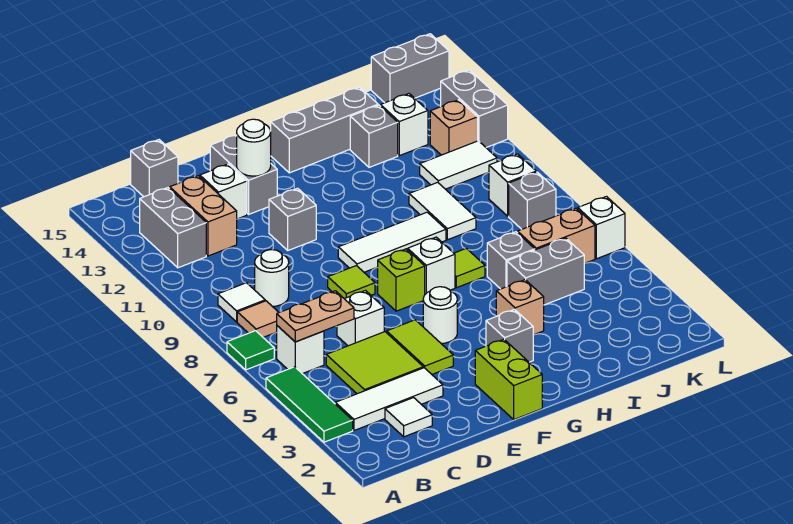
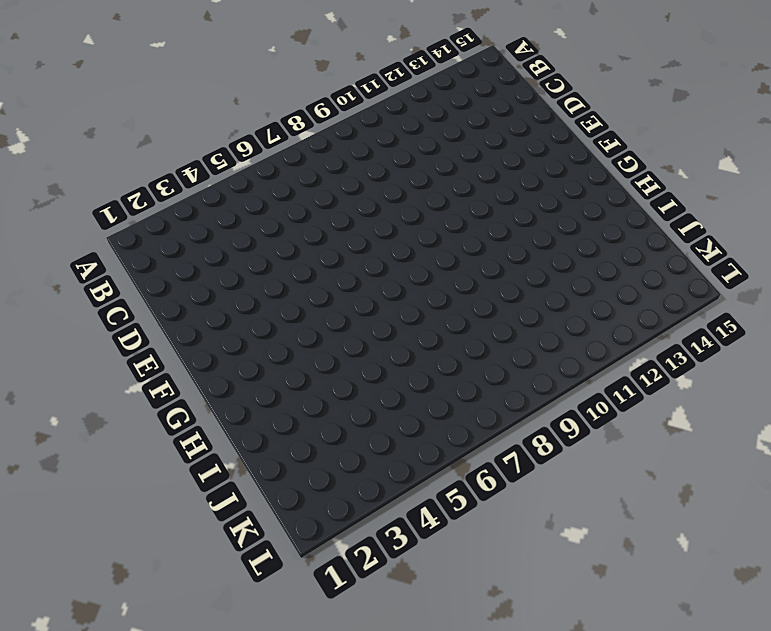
none -> green 1x3 tile [266,367,353,442]
none -> green 1x1 tile [227,331,274,370]
none -> white 1x3 tile [335,368,443,430]
none -> white 1x1 brick [276,326,324,374]

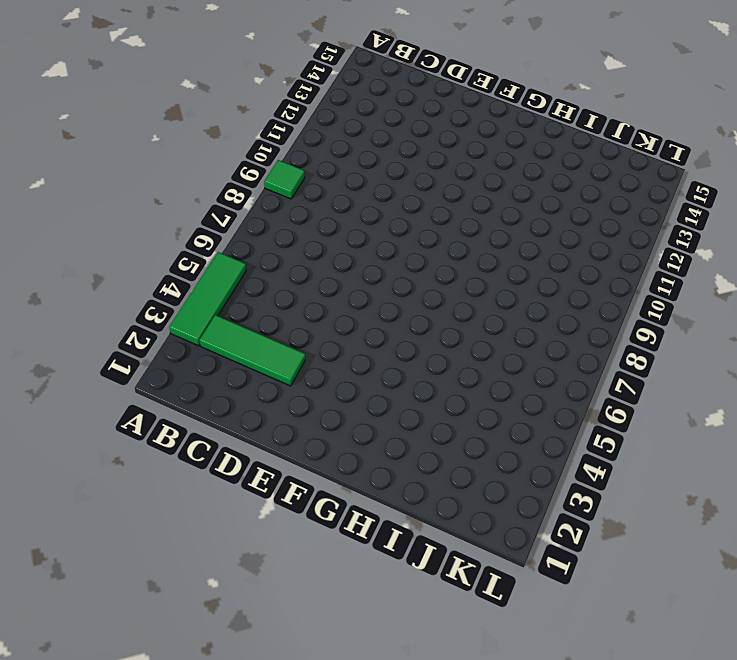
green 1x1 tile [264,160,305,199] -> green 1x1 tile moved to [227,331,274,370]
green 1x3 tile [199,315,305,386] -> white 1x3 tile [335,368,443,430]
none -> white 1x1 brick [276,326,324,374]
none -> tan 1x1 tile [237,301,279,337]
none -> white 1x1 tile [218,283,265,322]
none -> grey 1x2 brick [140,188,206,268]

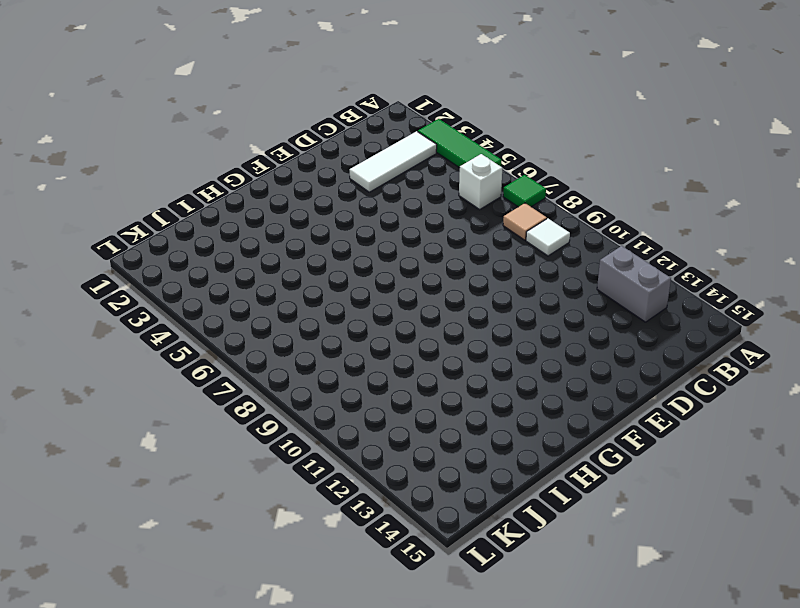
none -> white 1x1 tile [385,398,432,437]
none -> lime 2x2 tile [326,332,423,394]
none -> white 1x1 round brick [255,250,289,306]
none -> tan 1x2 brick [170,176,237,256]

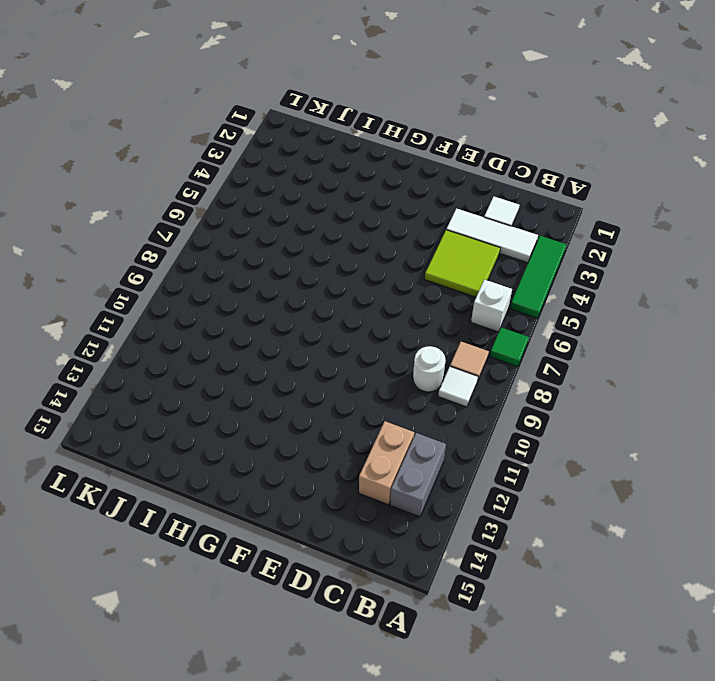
none -> grey 1x1 brick [131,140,178,197]
none -> white 1x1 brick [337,291,384,346]
none -> white 1x1 brick [200,164,247,219]
none -> lime 1x2 tile [387,320,453,374]

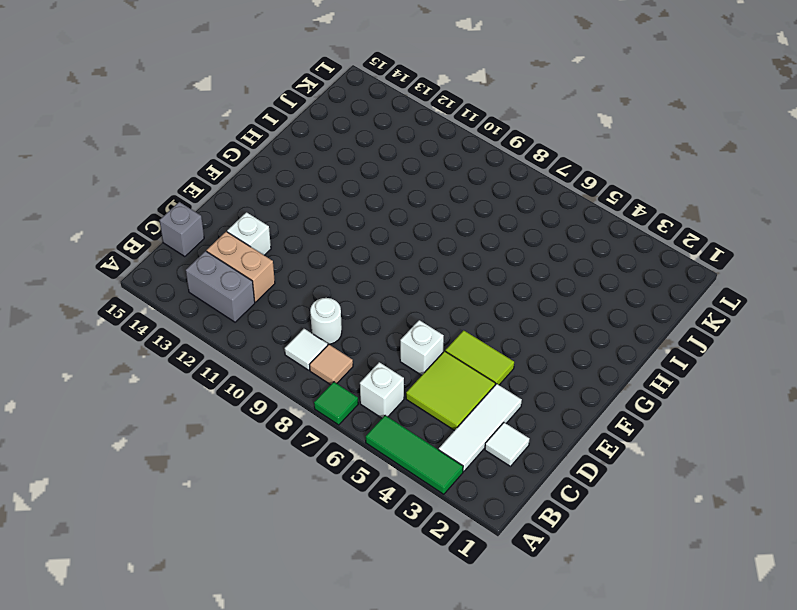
none -> lime 1x1 tile [328,266,375,299]
none -> grey 1x1 brick [269,188,316,250]
none -> grey 1x2 brick [210,135,277,214]
none -> lime 1x2 brick [475,339,542,419]

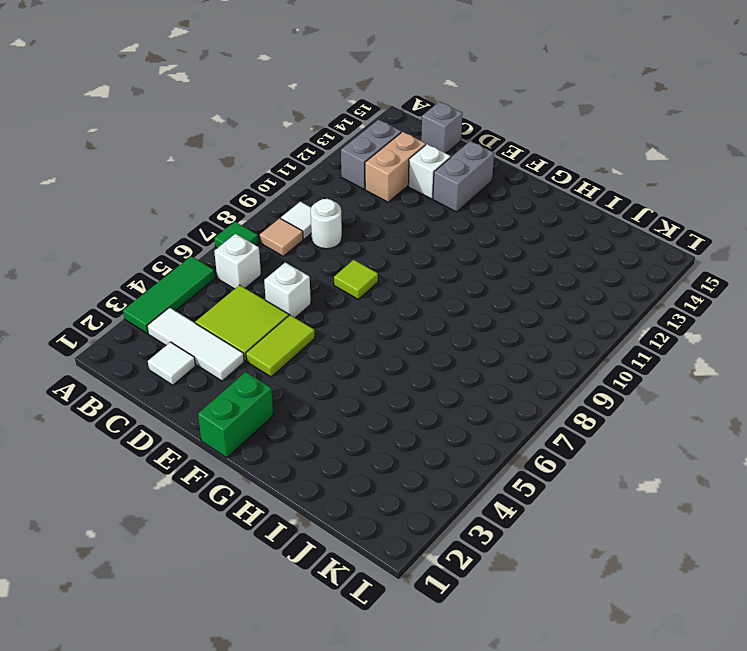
green 1x2 brick [198,372,273,458] -> lime 1x2 brick [475,339,542,419]
none -> grey 1x1 brick [269,188,316,250]
none -> white 1x1 round brick [423,287,457,343]
none -> lime 1x1 brick [377,249,425,311]
none -> white 1x3 tile [338,212,446,272]

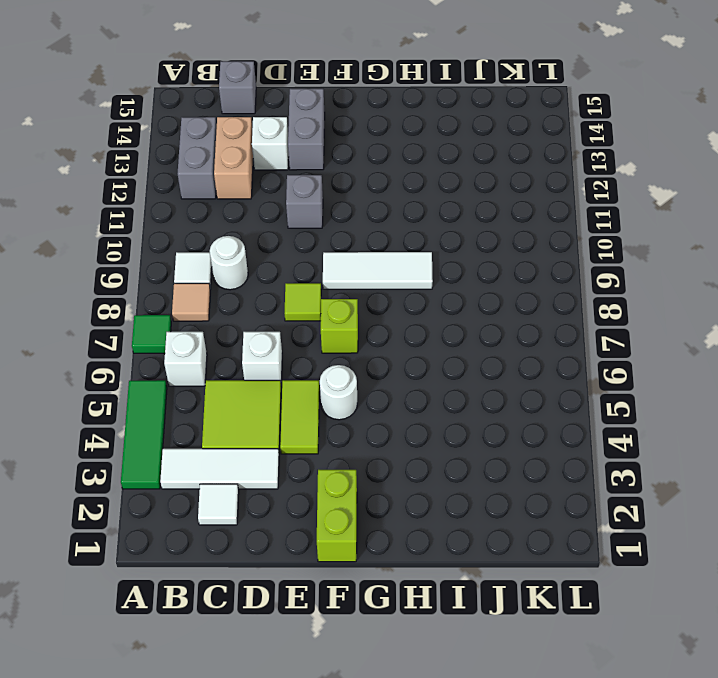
none -> grey 1x1 brick [486,310,533,362]
none -> white 1x1 brick [408,237,455,294]
none -> grey 1x3 brick [270,87,378,173]
none -> tan 1x1 brick [496,280,544,335]

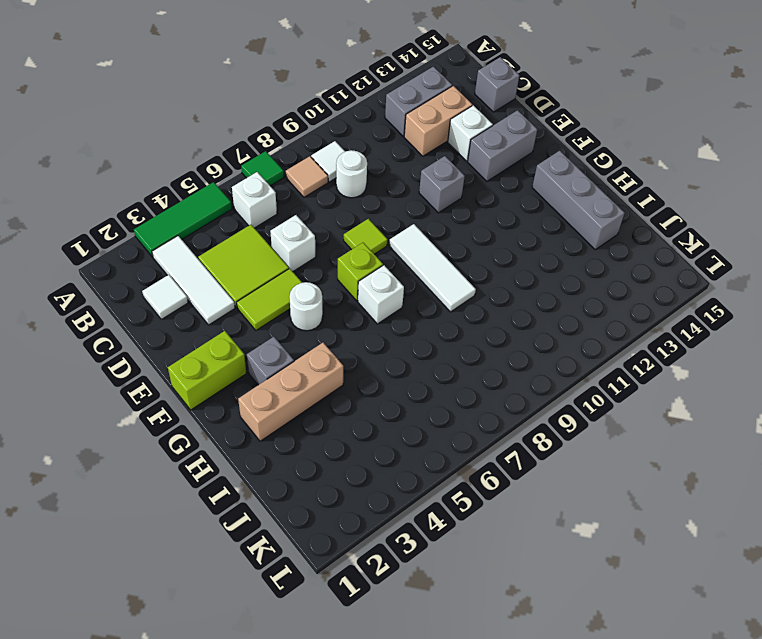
tan 1x3 brick [238,343,343,441] -> tan 1x1 brick [496,280,544,335]
none -> lime 1x1 tile [454,248,485,288]
none -> grey 1x2 brick [507,238,584,305]
none -> grey 1x1 brick [487,232,535,289]
none -> white 1x2 tile [409,182,476,240]

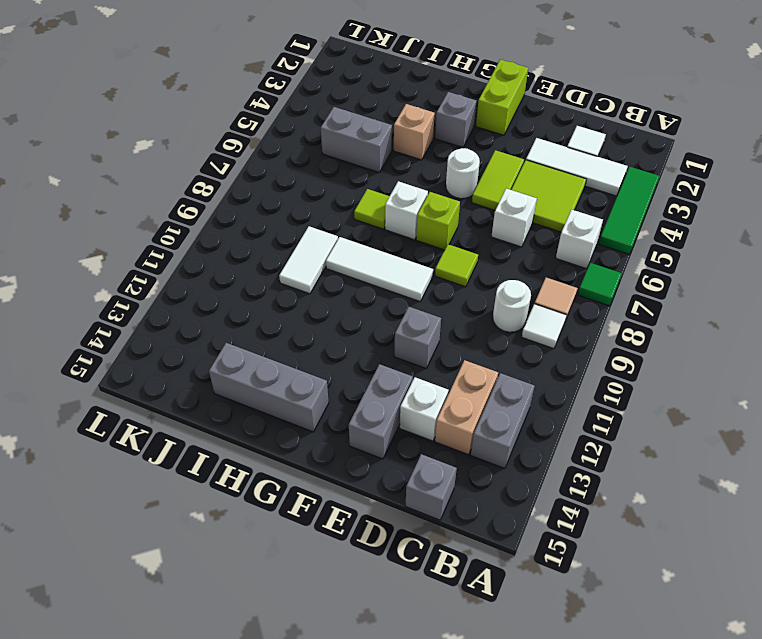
none -> grey 1x1 brick [487,232,535,289]
none -> grey 1x1 brick [350,105,398,167]
none -> tan 1x2 brick [518,208,595,264]
none -> white 1x2 tile [420,141,497,189]

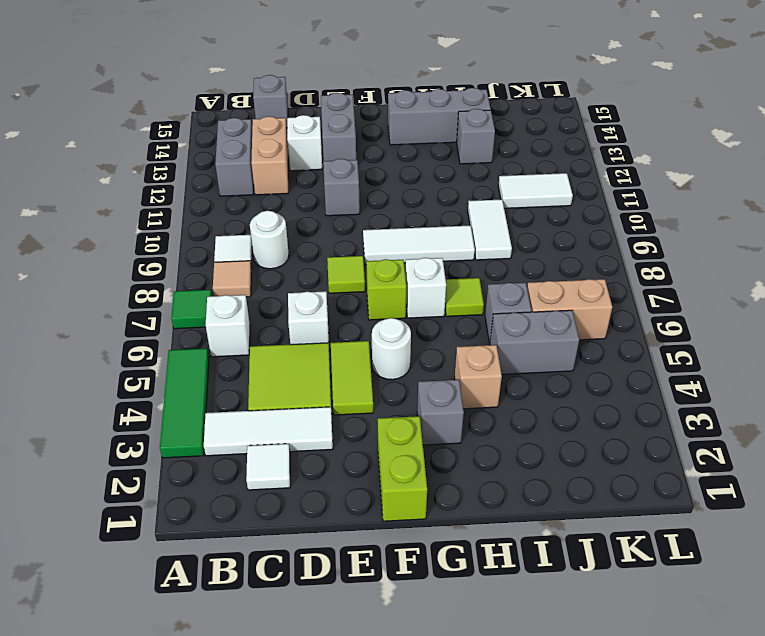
none -> white 1x1 brick [381,94,428,156]
none -> grey 1x1 brick [509,172,556,229]
none -> white 1x1 brick [489,154,536,216]
none -> tan 1x1 brick [430,100,478,155]

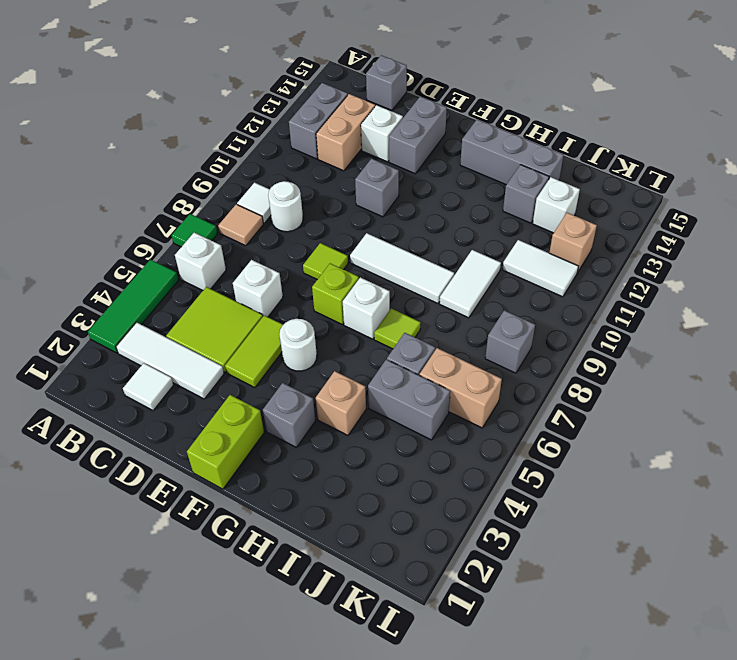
none -> white 1x1 brick [489,154,536,216]
none -> grey 1x2 brick [371,34,449,103]
none -> white 1x1 brick [578,197,625,259]
none -> grey 1x2 brick [440,70,508,147]

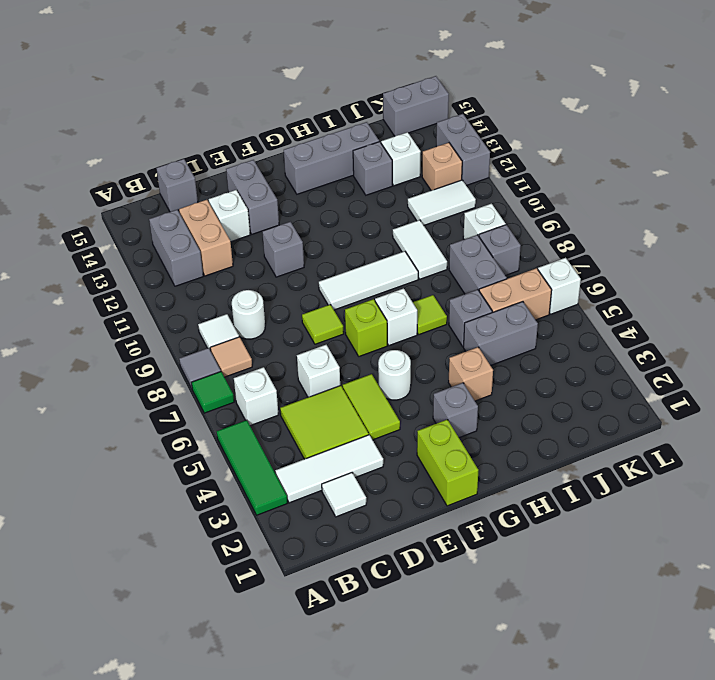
grey 1x1 tile [179,348,221,388] -> none
grey 1x2 brick [449,235,507,294] -> none
none -> tan 1x2 plate [277,291,354,342]
none -> white 1x1 round brick [237,119,271,176]

